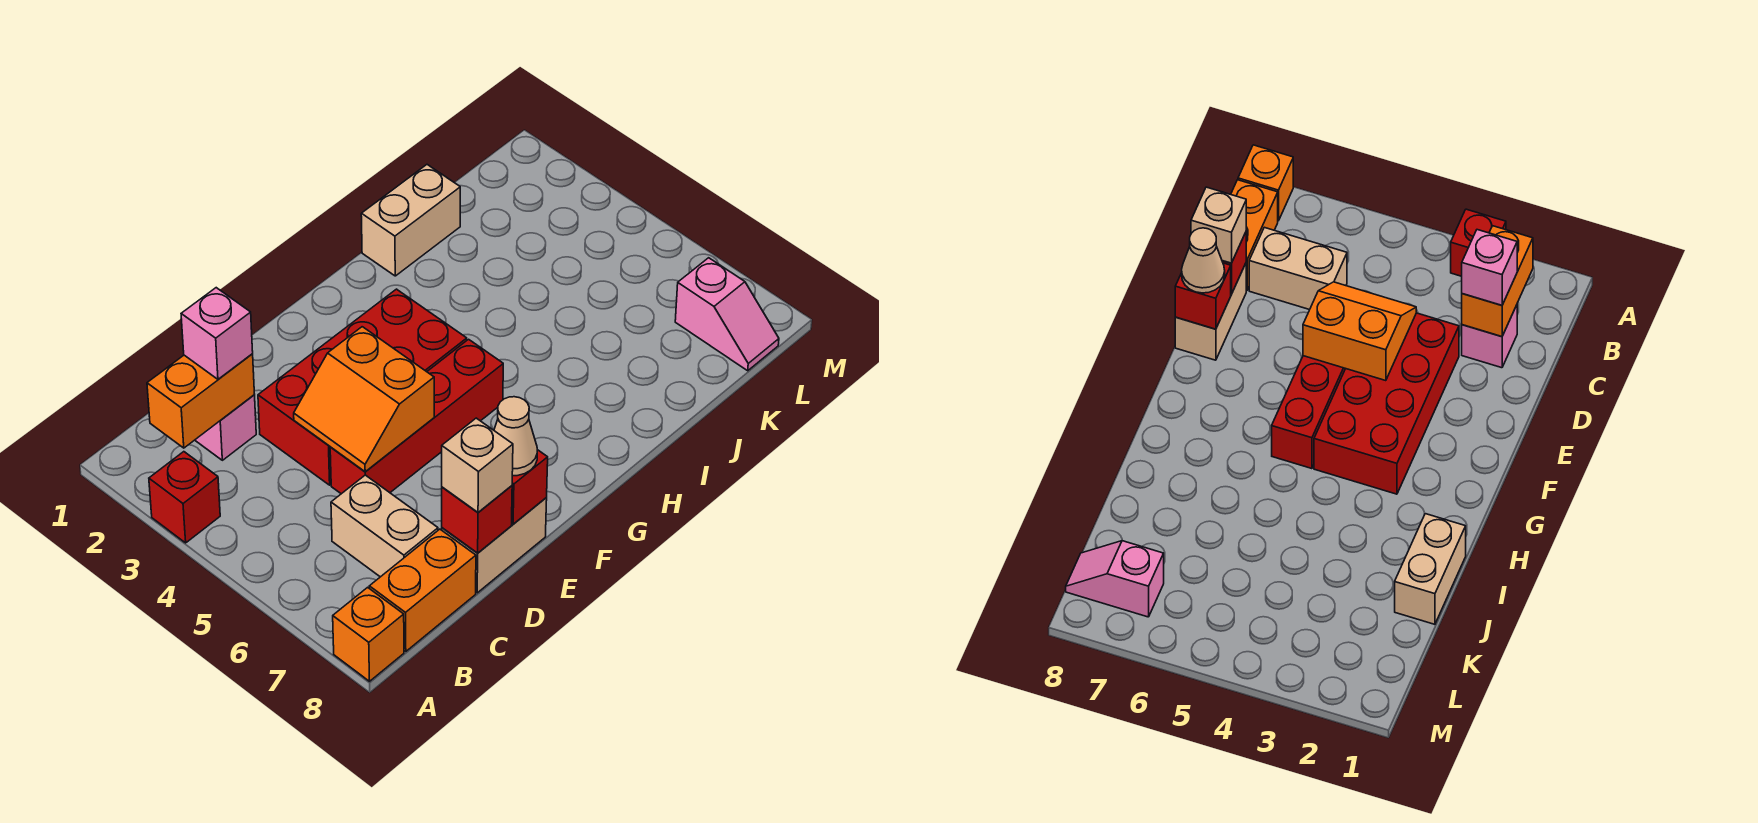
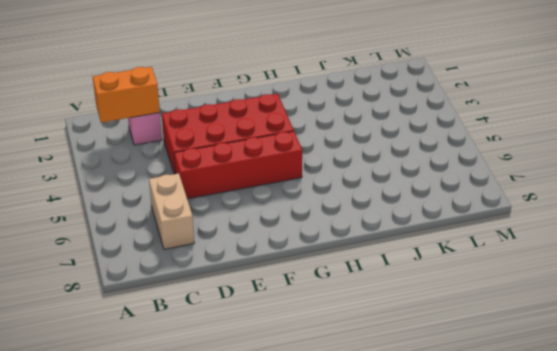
none -> red 1x1 brick [149,452,220,543]
none -> orange 1x1 brick [333,587,404,681]
none -> orange 1x2 brick [369,529,476,652]

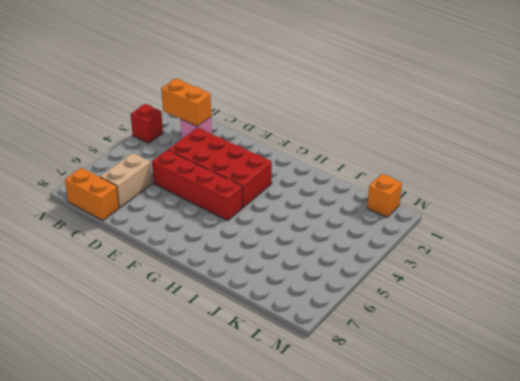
orange 1x1 brick [367,174,402,217] -> orange 1x1 brick moved to [333,587,404,681]
none -> tan 1x2 brick [442,498,547,593]
none -> tan 1x2 brick [361,165,460,276]
none -> pink 1x2 slope [675,258,779,371]

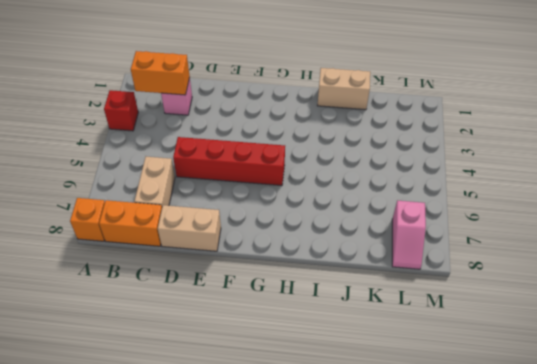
none -> red 2x4 brick [258,289,467,485]
none -> orange 2x2 slope [294,327,434,472]
none -> red 1x1 brick [442,486,512,553]

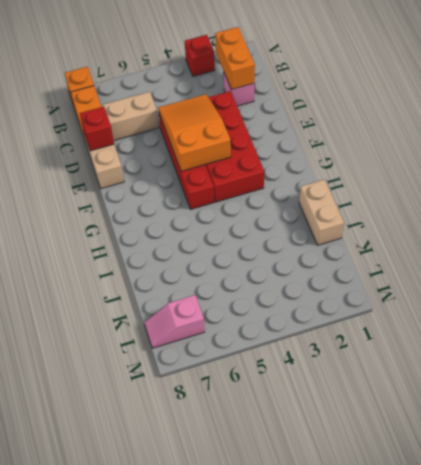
orange 2x3 slope [158,94,231,171] -> orange 2x2 slope [294,327,434,472]
none -> red 1x1 brick [512,450,548,524]
none -> pink 1x1 brick [181,288,253,379]
none -> tan 1x1 brick [442,418,513,512]

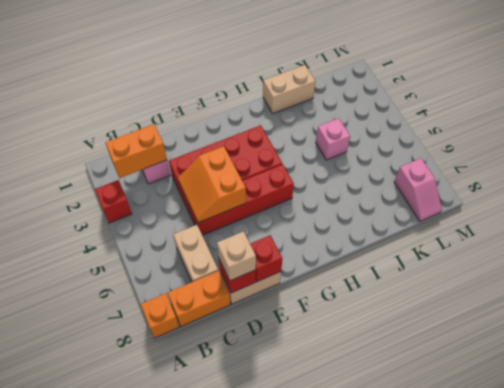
pink 1x1 brick [316,118,350,160] -> pink 1x1 brick moved to [181,288,253,379]
none -> tan 1x1 cone [494,397,537,476]

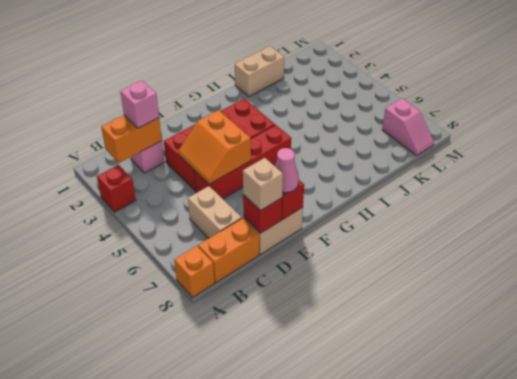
pink 1x1 cone [275,148,299,193] -> tan 1x1 cone [494,397,537,476]

